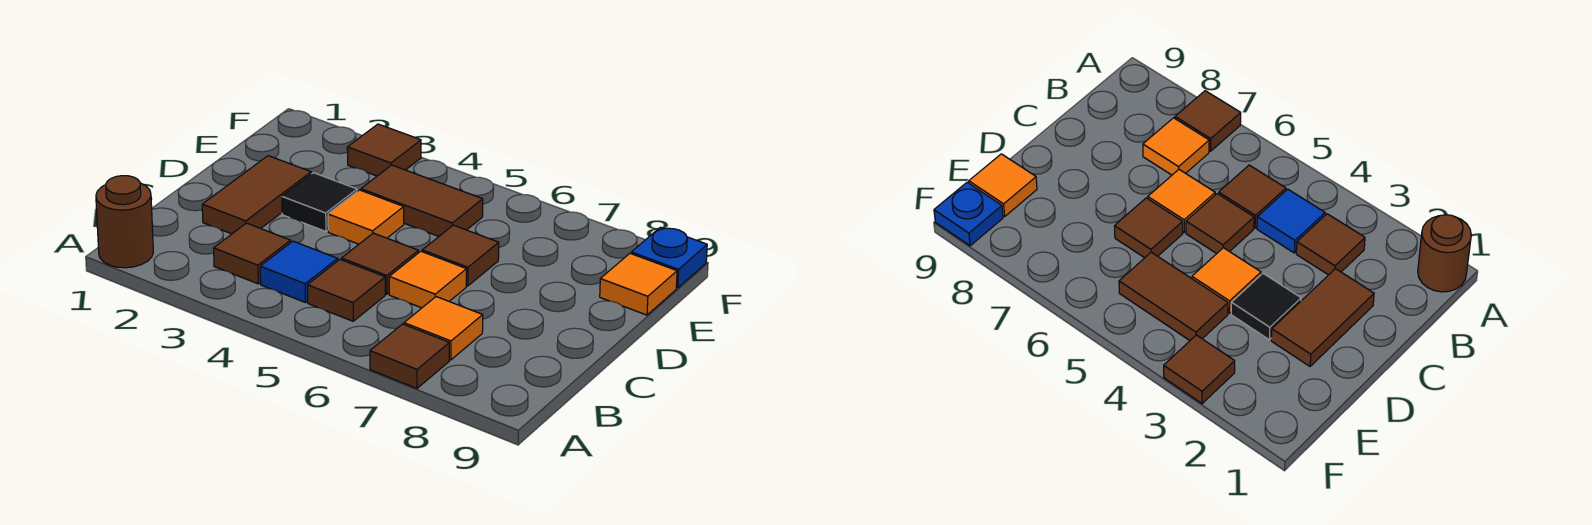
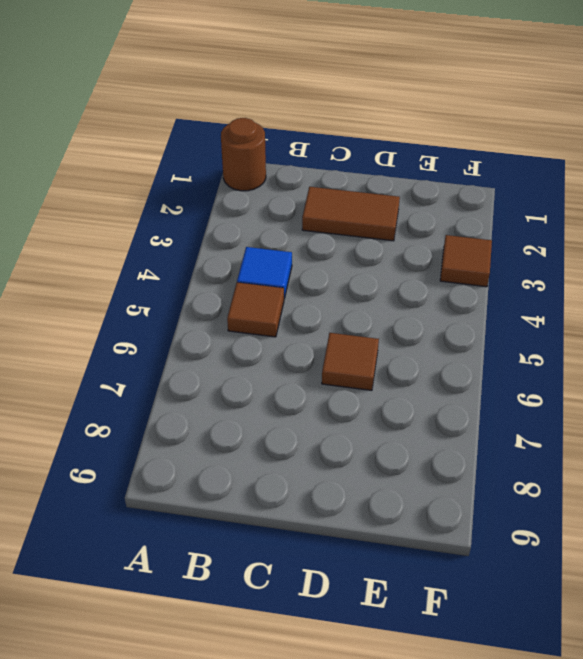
none -> brown 1x1 tile [370,324,449,388]
none -> brown 1x1 tile [214,223,291,284]
none -> orange 1x1 tile [404,297,483,360]

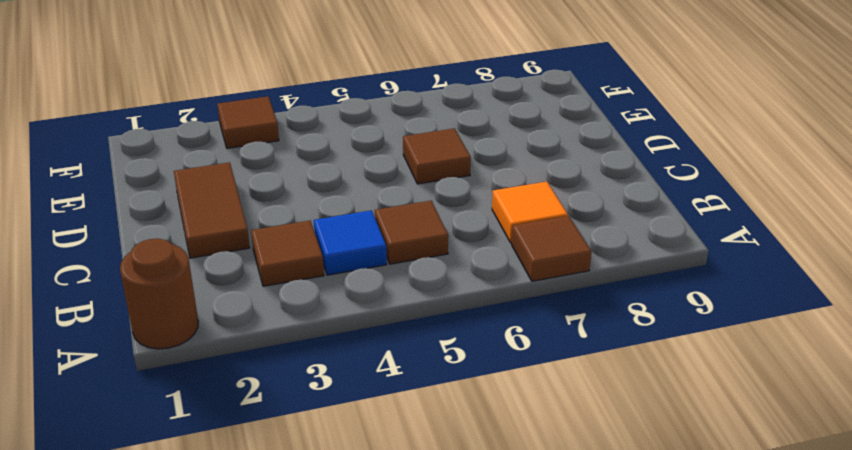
none -> brown 1x1 tile [342,233,418,294]
none -> orange 1x1 tile [389,251,467,308]
none -> black 1x1 tile [282,173,357,231]

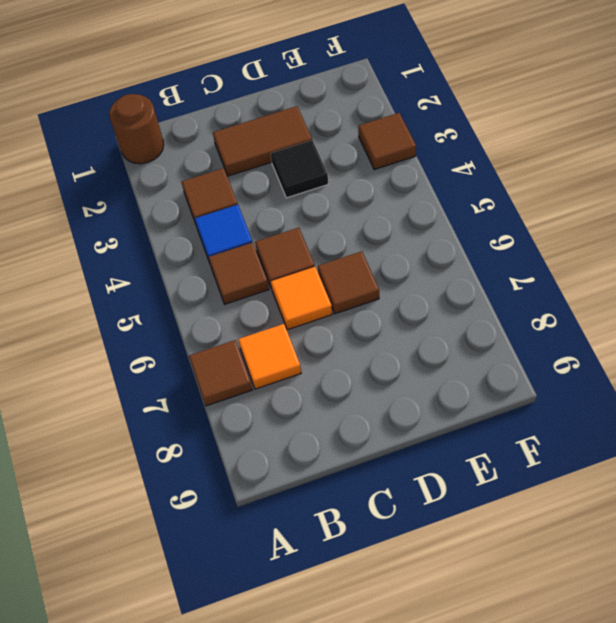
none -> orange 1x1 tile [328,190,404,244]
none -> brown 1x2 tile [361,165,483,236]
none -> orange 1x1 tile [600,253,677,315]

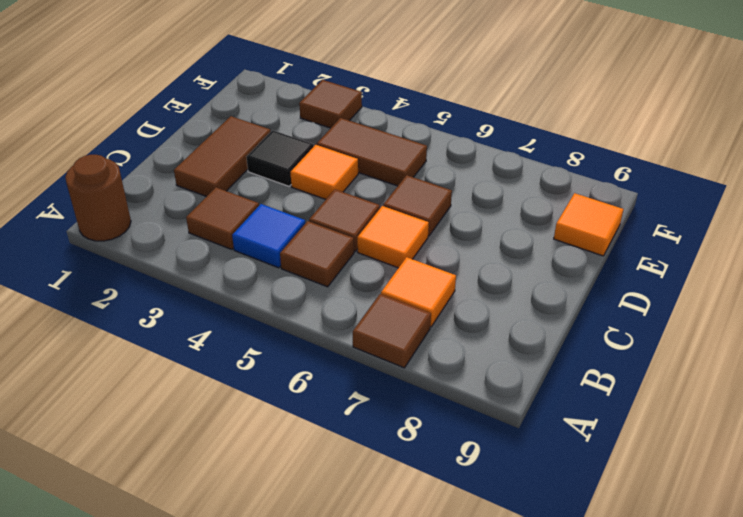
none -> blue 1x1 plate [631,227,707,288]

